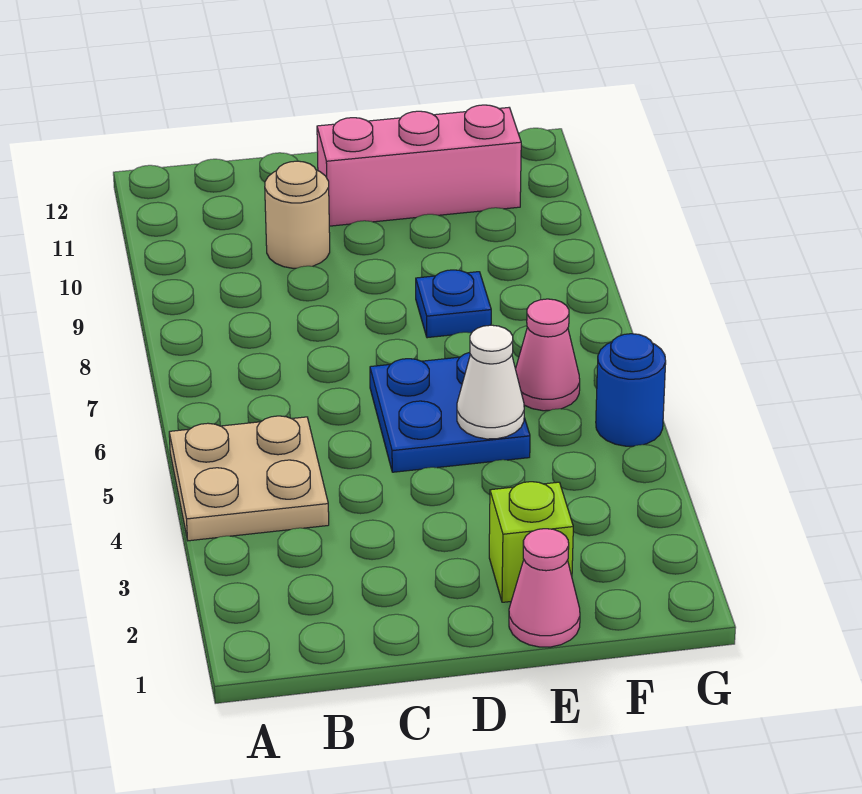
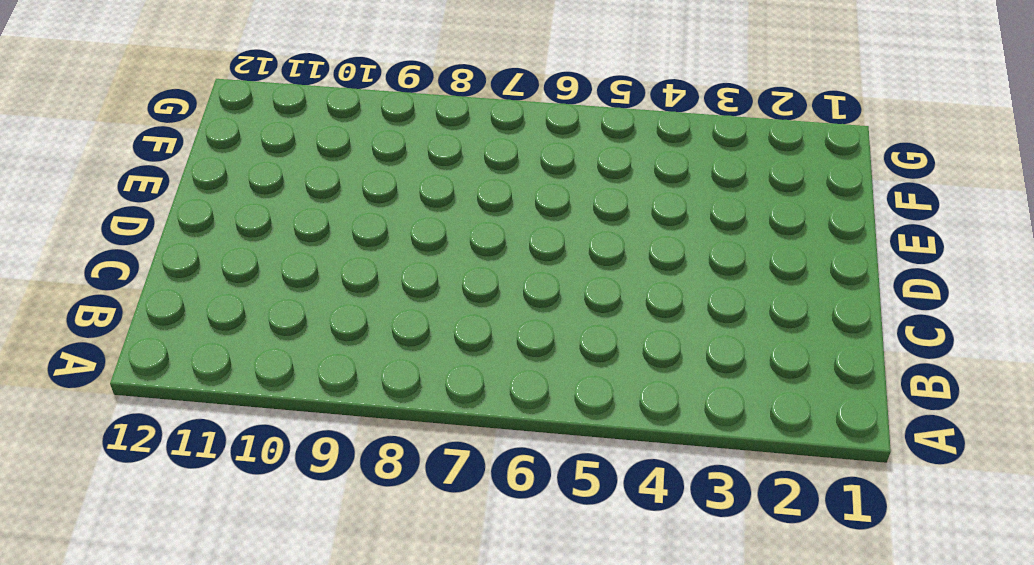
none -> tan 2x2 plate [169,416,329,541]
none -> tan 1x1 round brick [265,161,330,268]

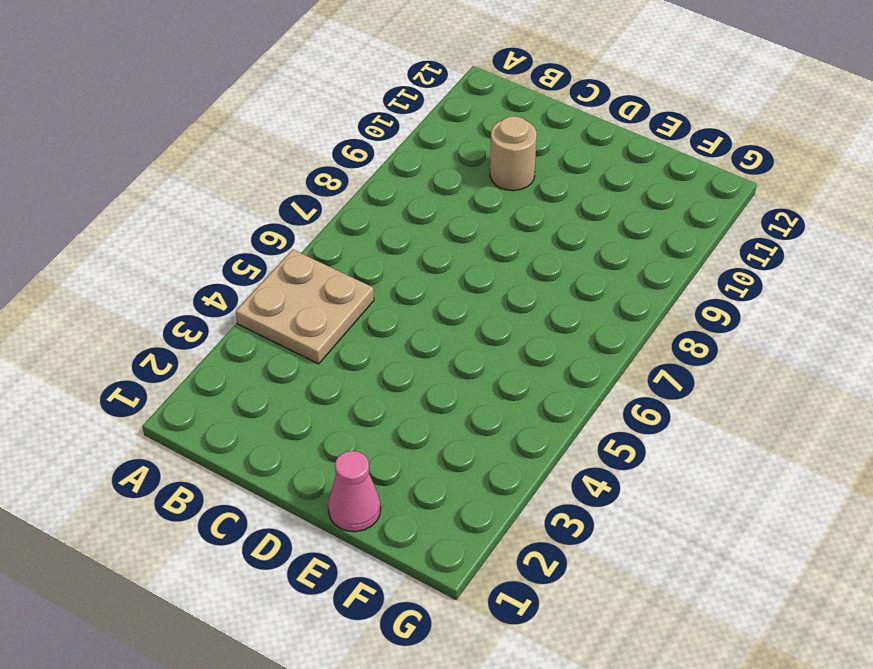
none -> blue 2x2 plate [370,352,530,472]
none -> pink 1x3 brick [317,105,521,226]

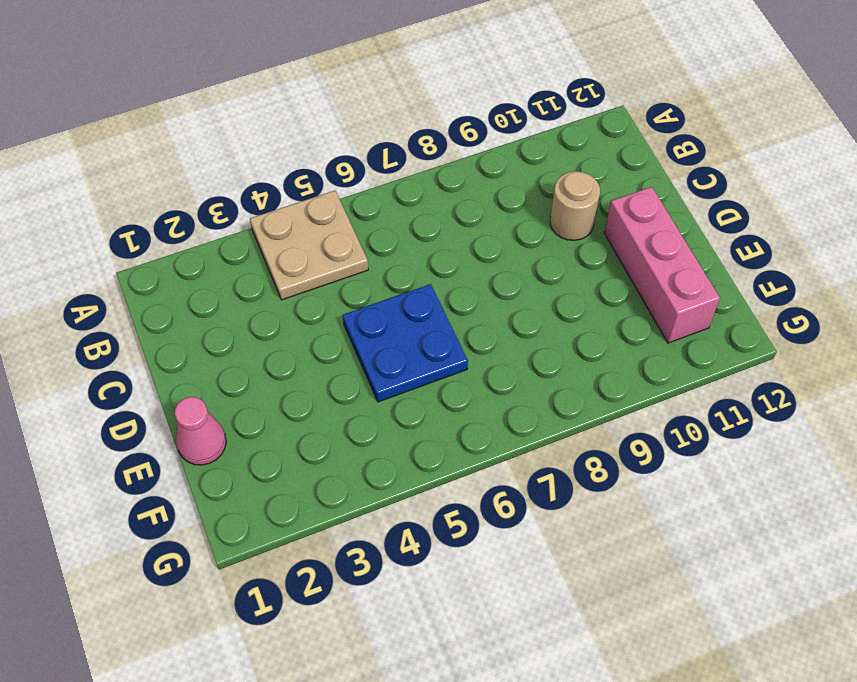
none -> lime 1x1 brick [489,482,573,602]
none -> blue 1x1 plate [416,270,491,338]

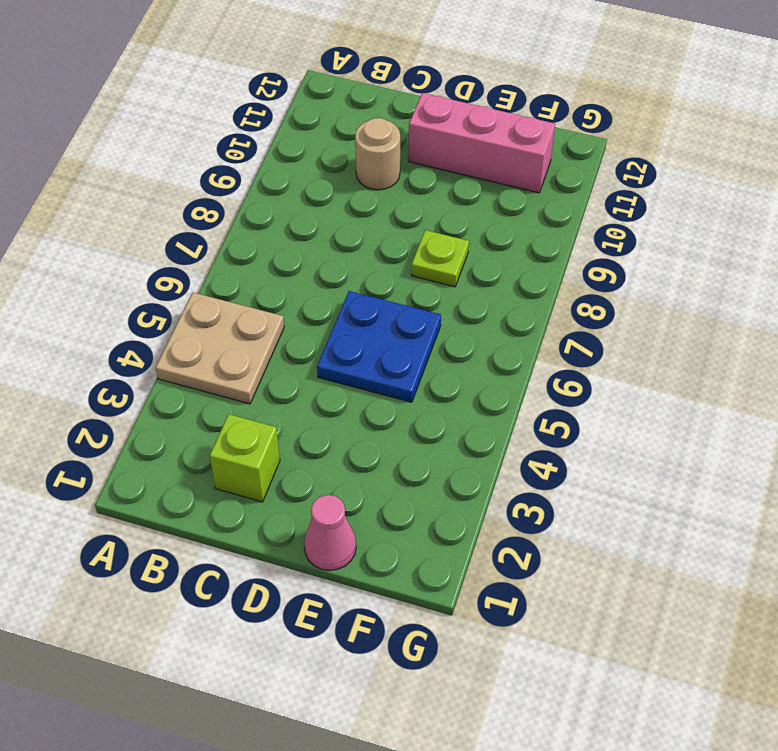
lime 1x1 brick [210,414,280,502] -> lime 1x1 brick moved to [489,482,573,602]
lime 1x1 plate [411,230,469,287] -> blue 1x1 plate [416,270,491,338]
none -> pink 1x1 cone [516,299,580,411]
none -> blue 1x1 round brick [596,334,666,446]

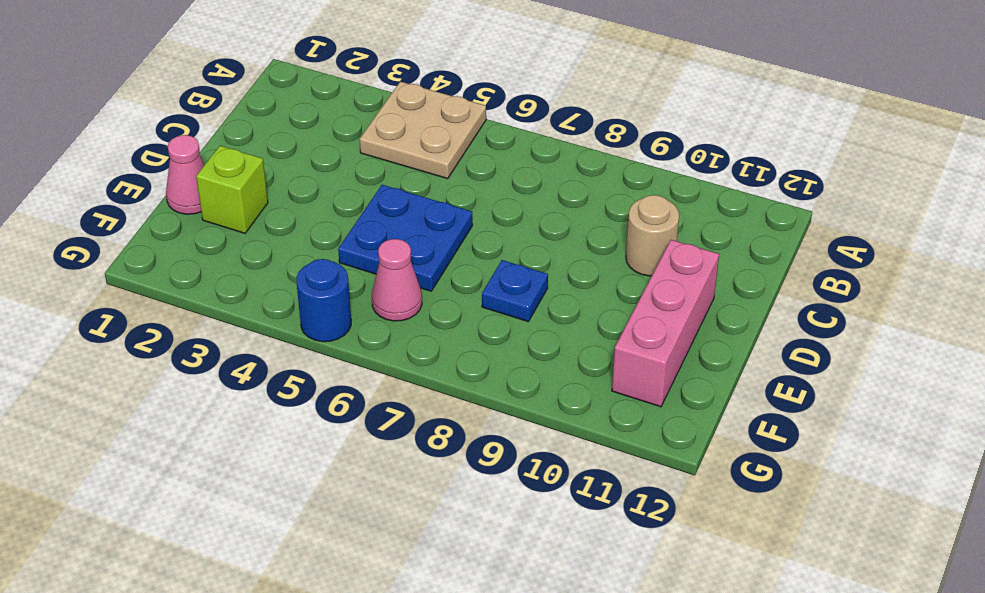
none -> white 1x1 cone [457,325,524,439]

